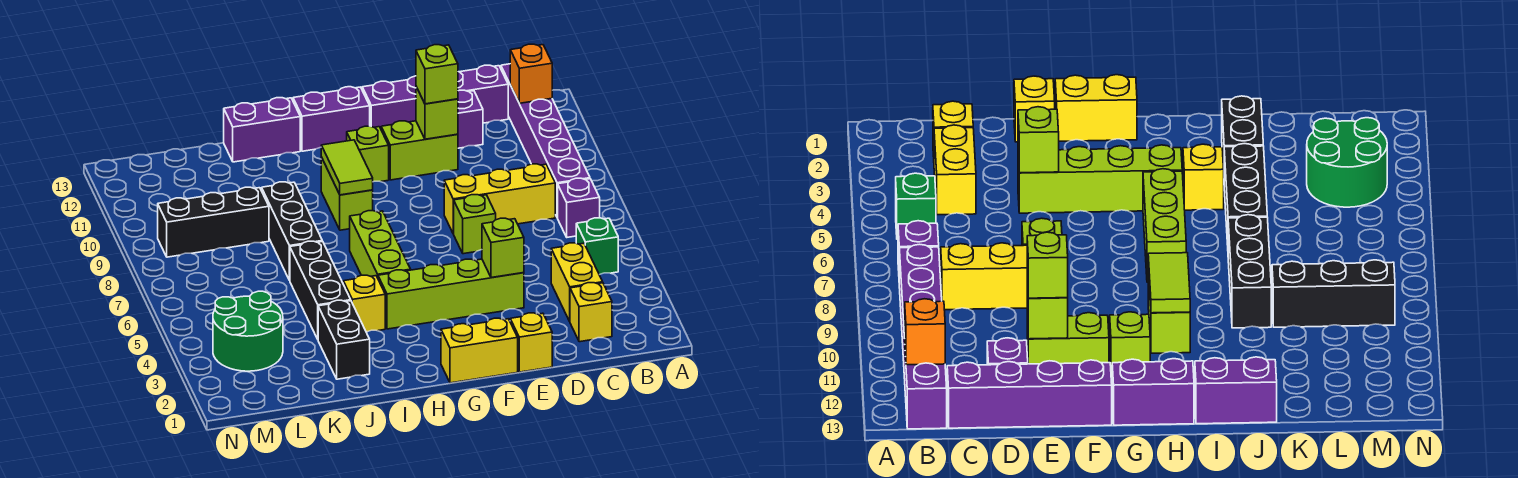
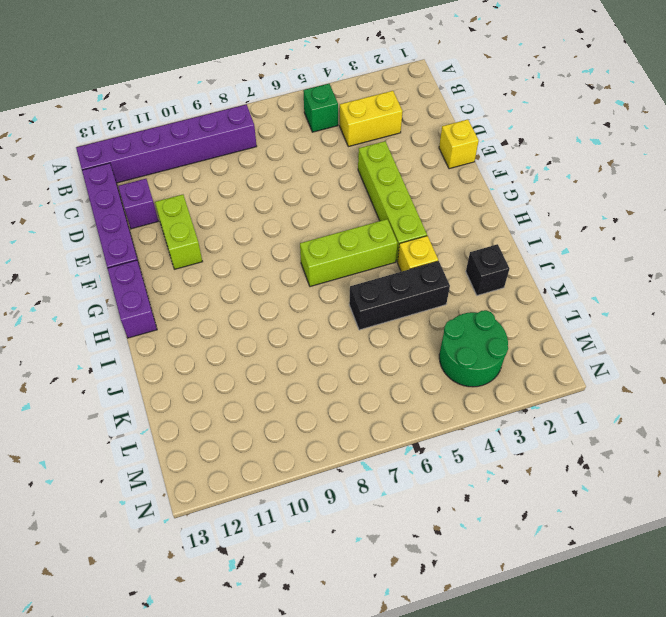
black 1x1 brick [466,244,509,296] -> black 1x2 brick [318,300,370,379]
none -> purple 1x1 brick [558,178,600,237]
none -> yellow 1x1 brick [570,283,612,342]
none -> yellow 1x3 brick [444,164,555,234]

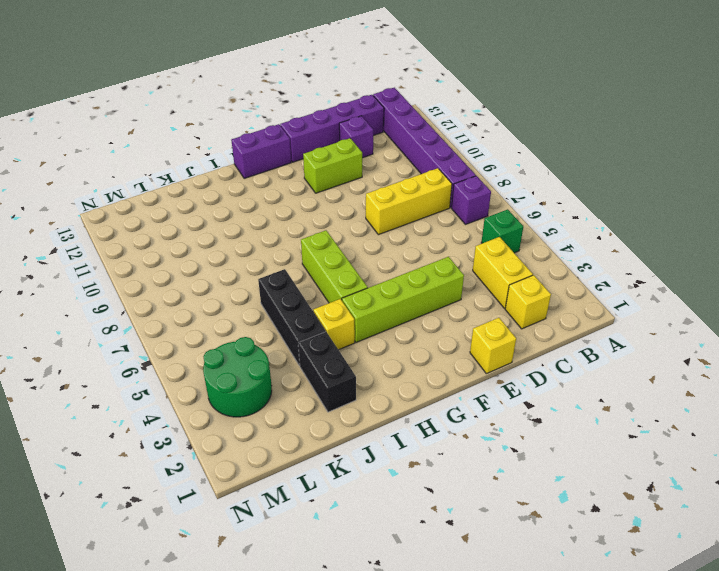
none -> lime 1x1 brick [454,195,496,254]
none -> yellow 1x2 brick [441,318,518,383]
none -> lime 1x1 brick [347,126,389,182]

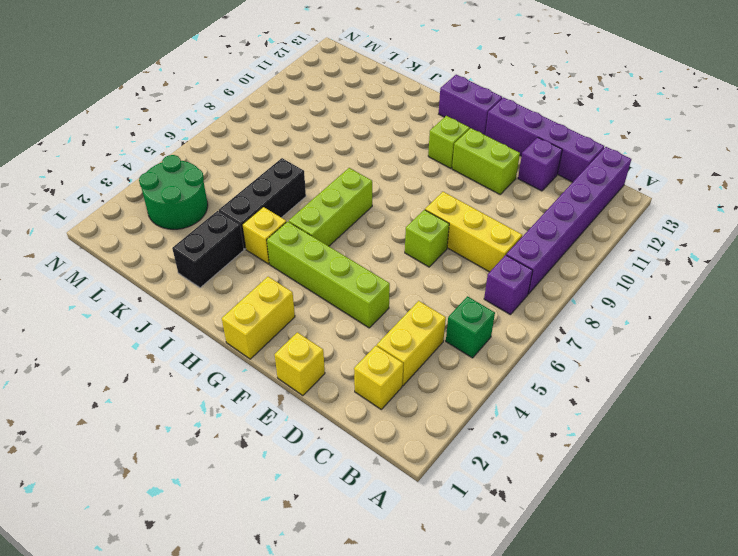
yellow 1x2 brick [222,277,295,359] -> yellow 1x2 brick turned to [441,318,518,383]
none -> lime 1x2 brick [321,157,373,230]
none -> purple 1x2 brick [224,98,300,162]
none -> black 1x3 brick [262,182,322,280]

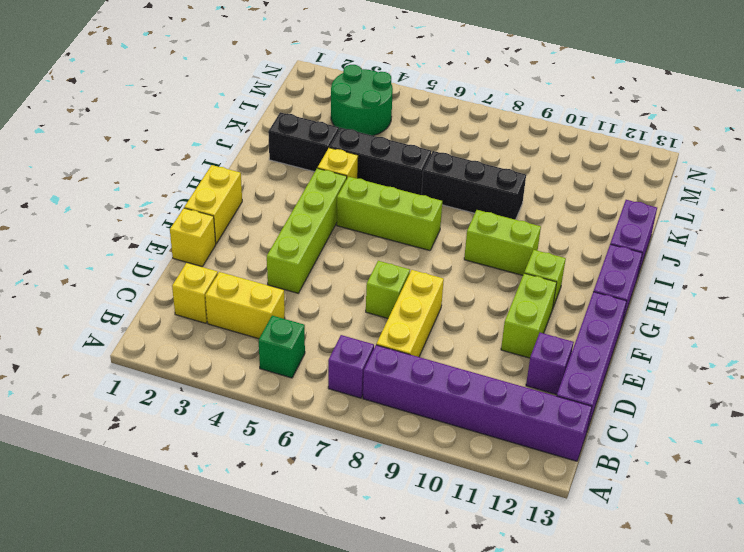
none -> black 1x3 brick [158,187,269,257]
none -> orange 1x1 brick [510,44,552,103]
none -> lime 1x1 brick [482,218,524,278]

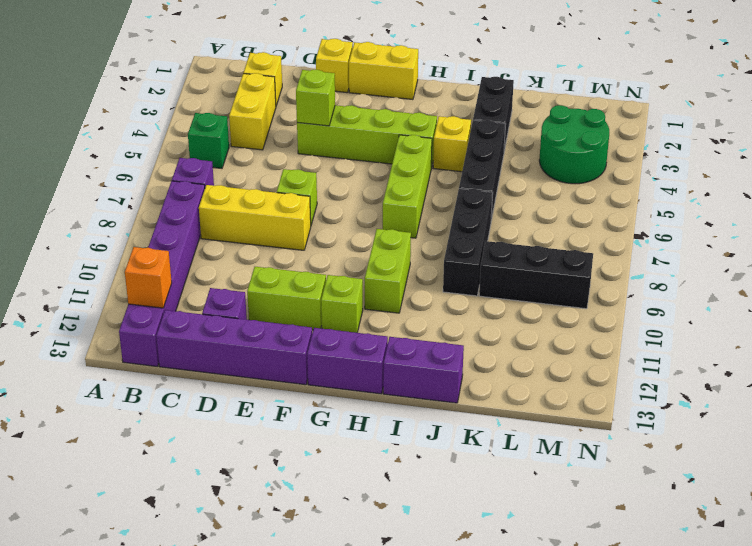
none -> lime 1x1 brick [416,87,458,139]
none -> lime 1x2 tile [321,140,373,195]
none -> lime 1x1 brick [416,45,458,104]

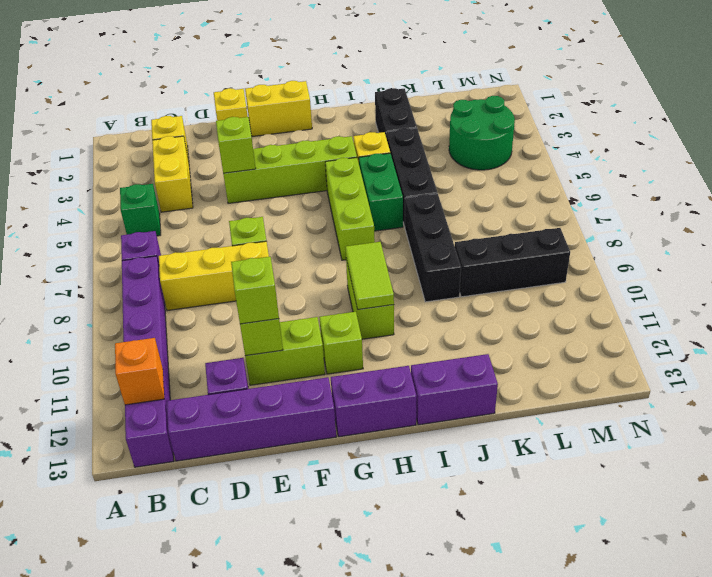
green 1x2 brick [359,153,403,231] -> none

